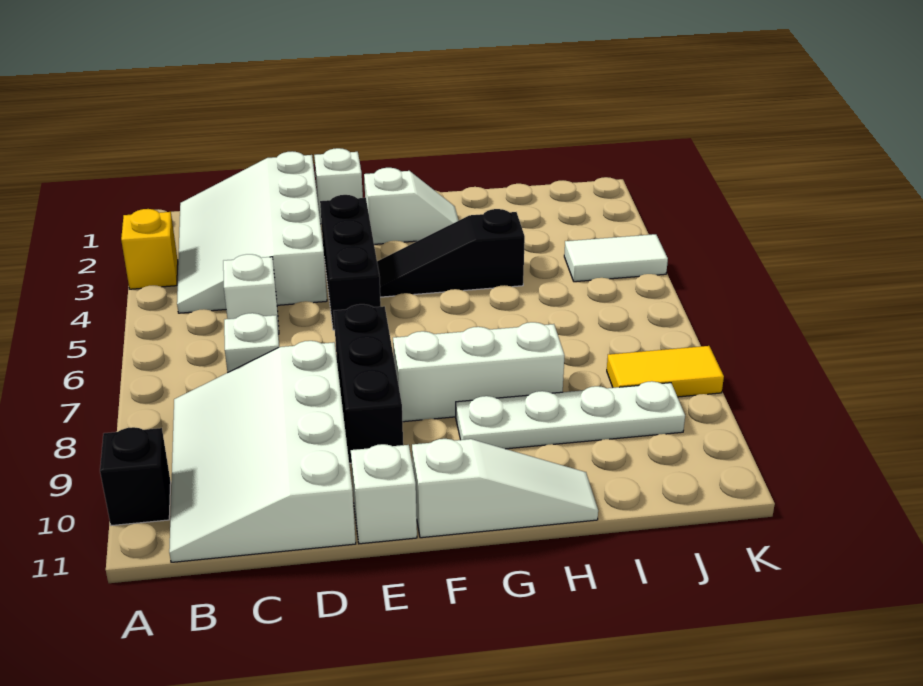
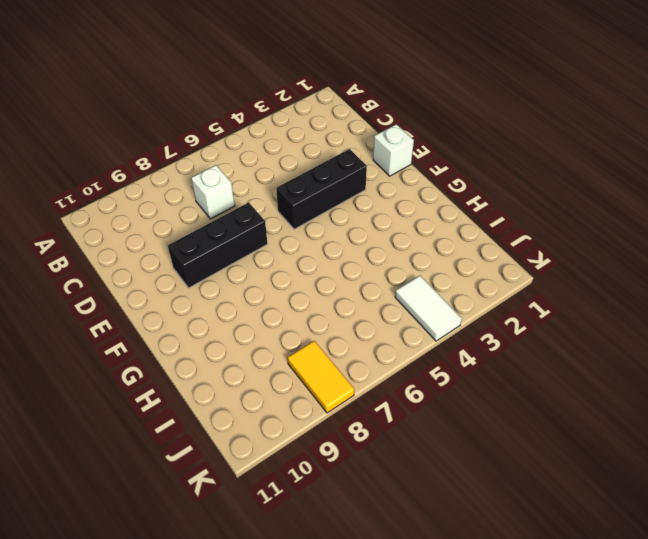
none -> yellow 1x1 brick [121,209,178,289]
none -> black 1x1 brick [100,427,171,526]
none -> white 3x4 slope [177,151,327,313]

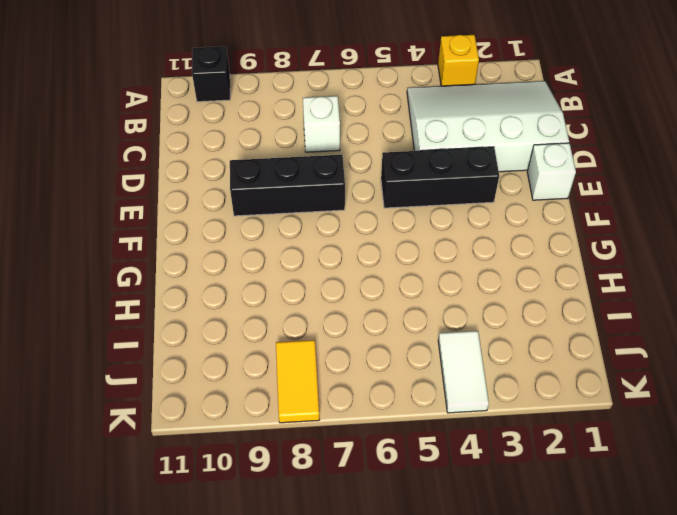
none -> white 3x4 slope [169,341,356,562]
none -> white 1x1 brick [223,254,279,334]
none -> white 1x1 brick [351,444,417,544]

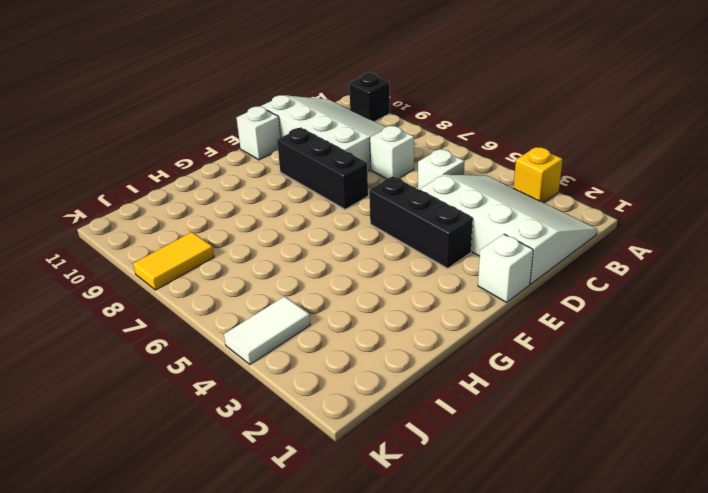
none -> white 1x2 slope [364,168,459,244]
none -> black 1x3 slope [377,209,525,297]
none -> white 1x3 brick [393,322,565,422]

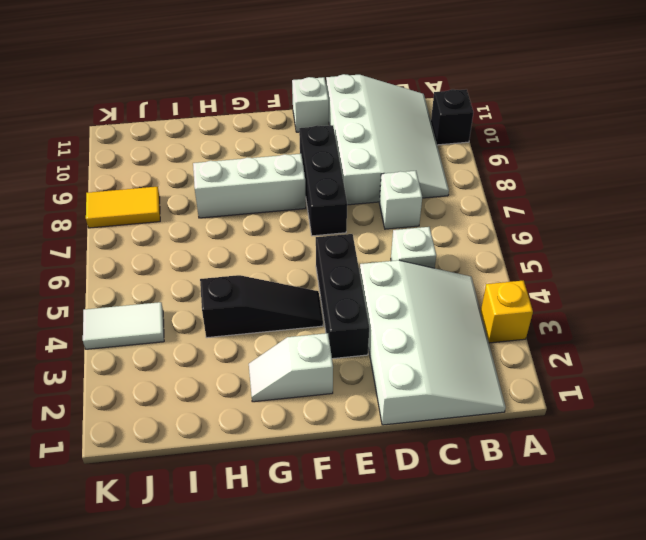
none -> white 1x1 brick [314,148,363,224]
none -> white 1x3 slope [412,439,598,538]
none -> white 1x4 plate [456,381,685,449]

